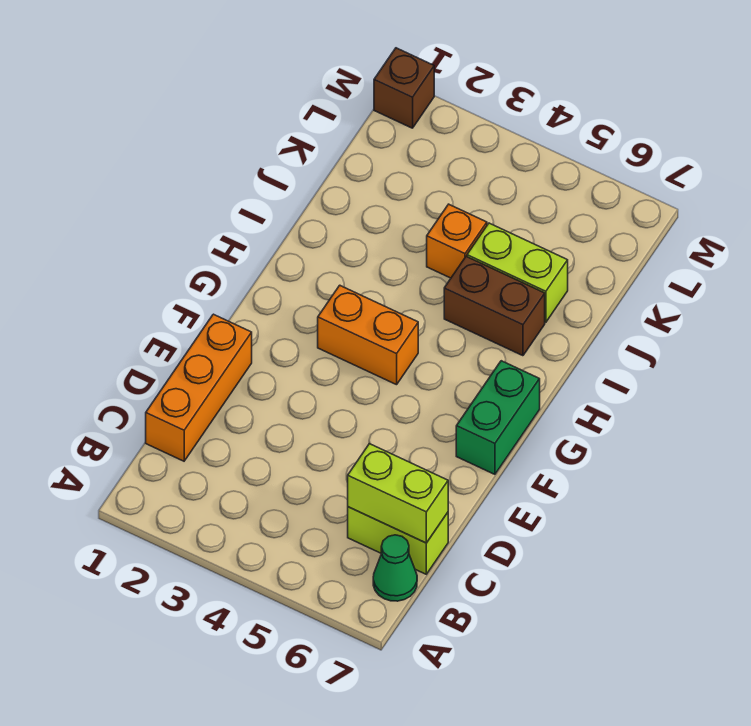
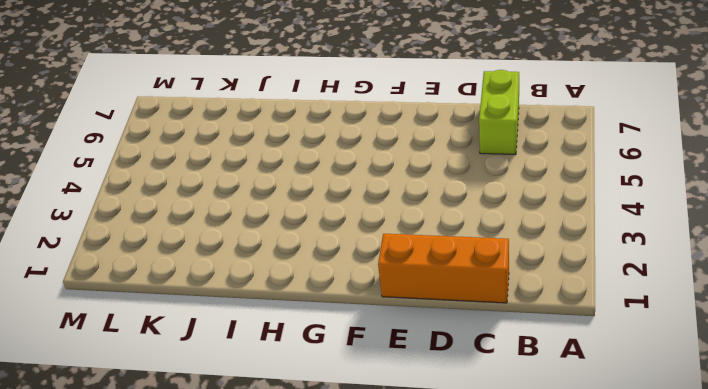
none -> green 1x1 cone [373,535,417,601]
none -> green 1x2 brick [456,361,540,474]

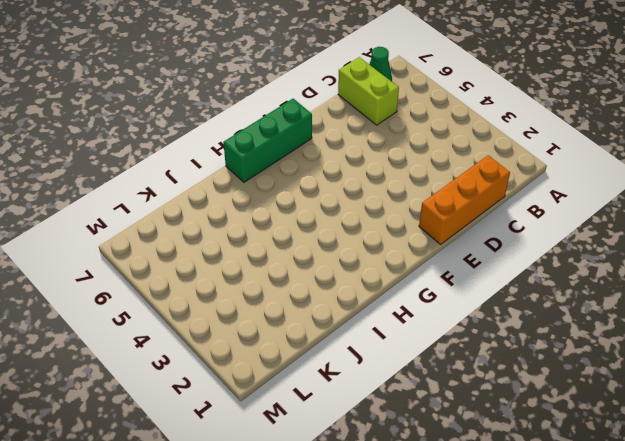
green 1x3 brick [223,99,312,182] -> green 1x2 brick [456,361,540,474]
none -> orange 1x2 brick [318,285,418,385]
none -> brown 1x2 brick [444,257,545,356]

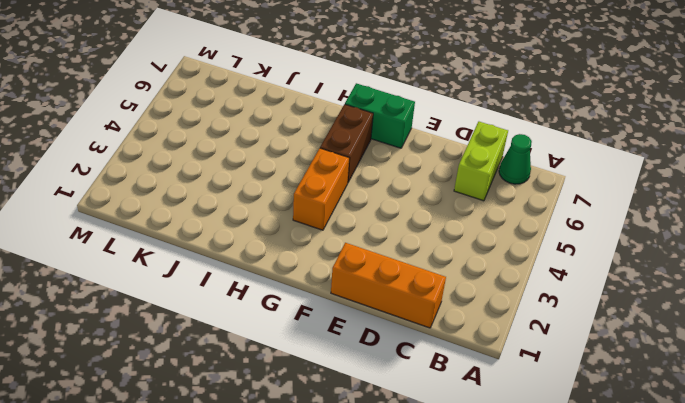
brown 1x2 brick [320,104,373,182] -> brown 1x2 brick moved to [444,257,545,356]
none -> orange 1x1 brick [427,204,487,278]
none -> lime 1x2 brick [467,223,568,322]

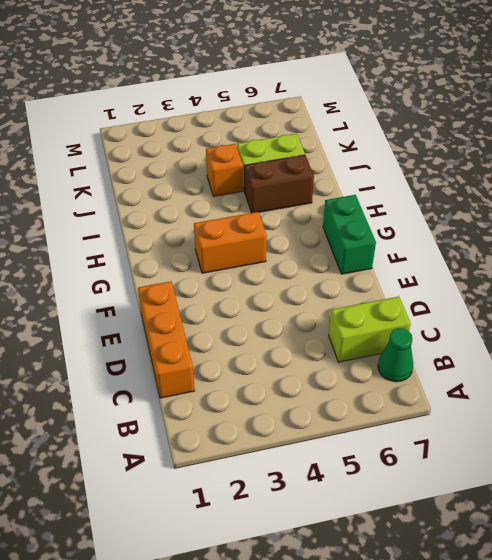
none -> brown 1x1 brick [374,48,434,128]
none -> lime 1x2 brick [348,444,448,543]

